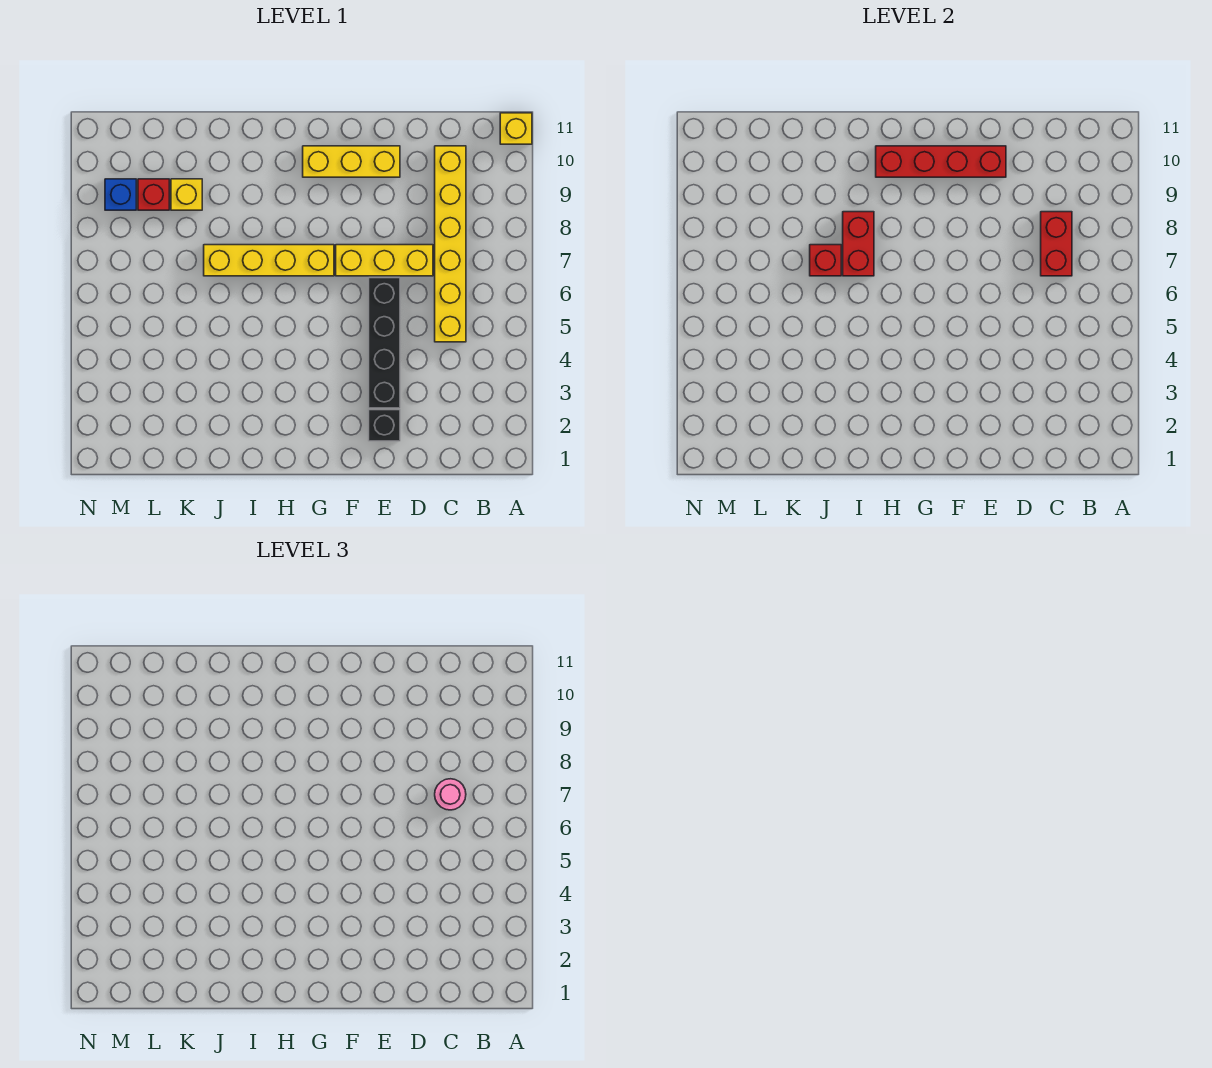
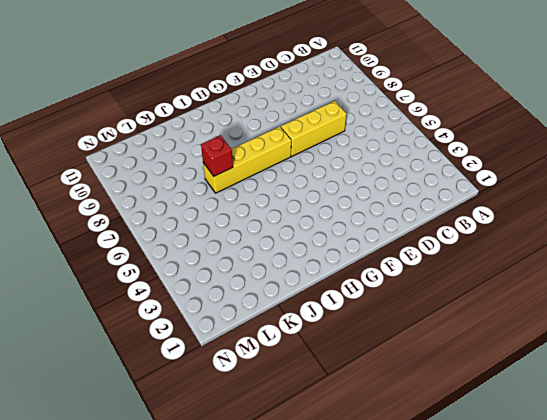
none -> yellow 1x1 brick [500,113,532,144]
none -> yellow 1x6 brick [435,146,466,342]
none -> black 1x1 brick [369,410,400,441]

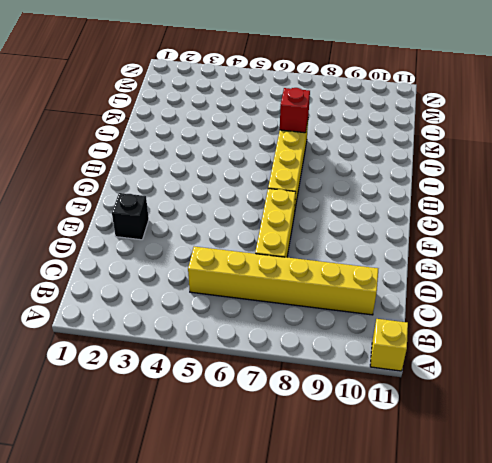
none -> black 1x4 brick [369,278,400,408]
none -> yellow 1x3 brick [303,146,400,177]
none -> yellow 1x1 brick [171,179,202,210]

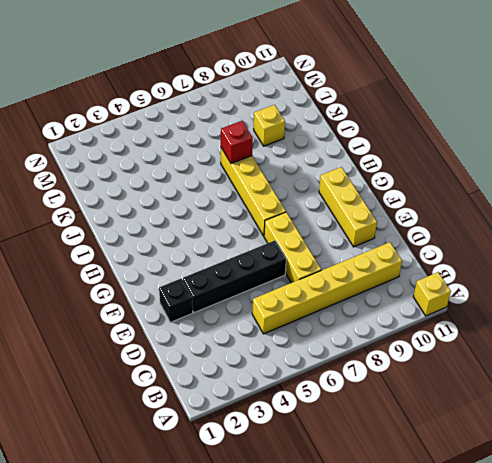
none -> red 1x1 brick [138,179,169,210]
none -> blue 1x1 brick [105,179,136,210]
none -> red 1x2 brick [1041,212,1072,276]

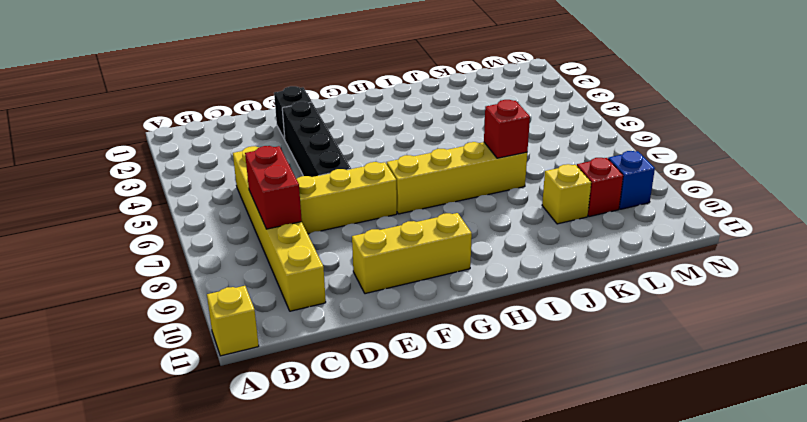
none -> red 1x4 brick [876,146,1006,177]
none -> red 1x2 brick [843,212,874,276]
none -> pink 1x1 round brick [435,779,466,810]

